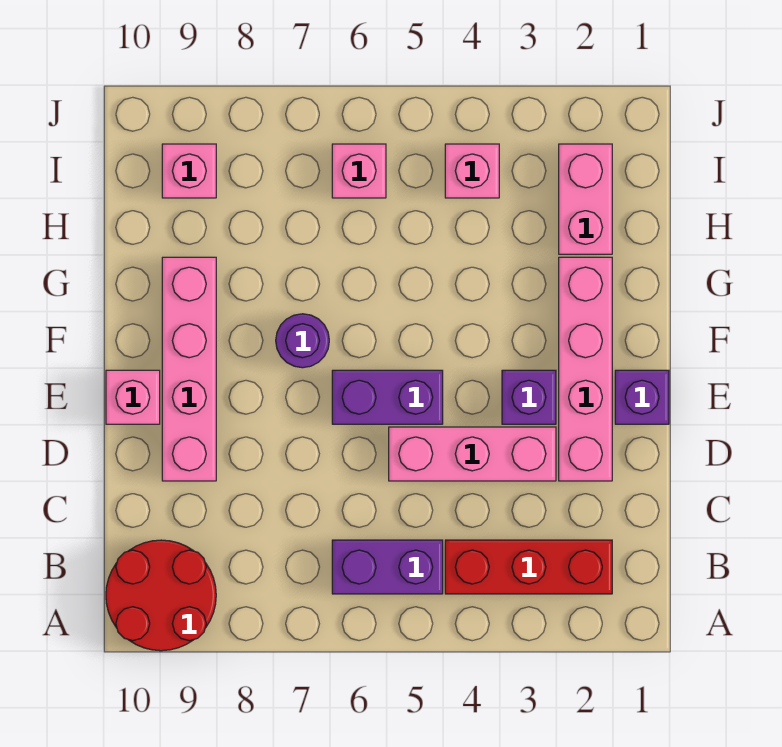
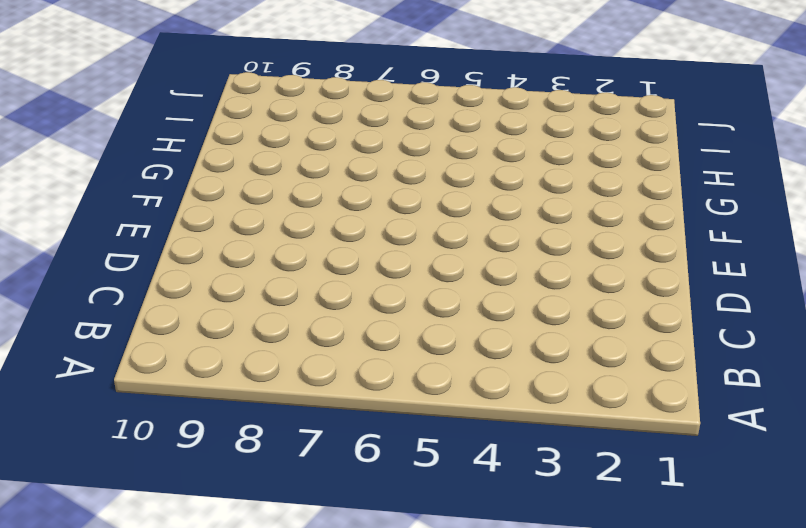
none -> red 2x2 round brick [106,540,216,651]
none -> red 1x3 brick [445,540,612,594]
none -> purple 1x2 brick [332,540,443,594]

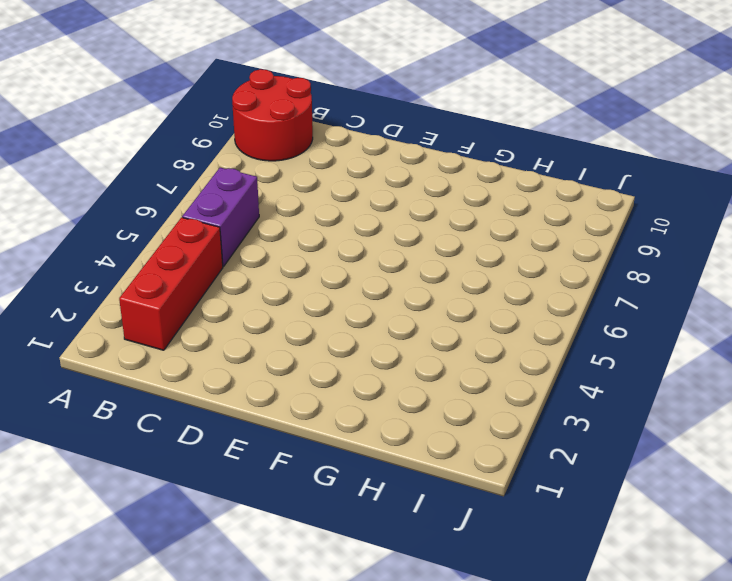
none -> pink 1x4 brick [559,257,612,481]
none -> pink 1x3 brick [389,427,556,481]
none -> pink 1x4 brick [162,257,216,481]

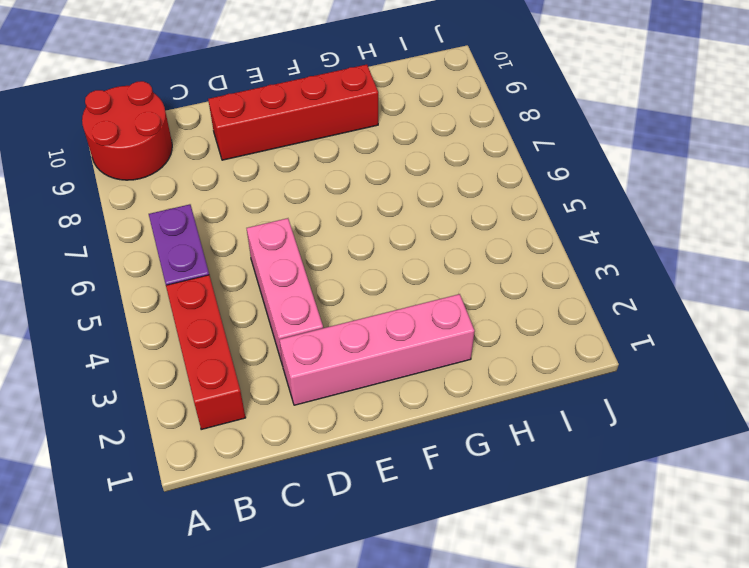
red 1x4 brick [208,65,378,160] -> pink 1x4 brick [162,257,216,481]
none -> purple 1x1 brick [615,370,669,424]
none -> purple 1x1 brick [502,370,556,424]
none -> purple 1x2 brick [332,370,443,424]

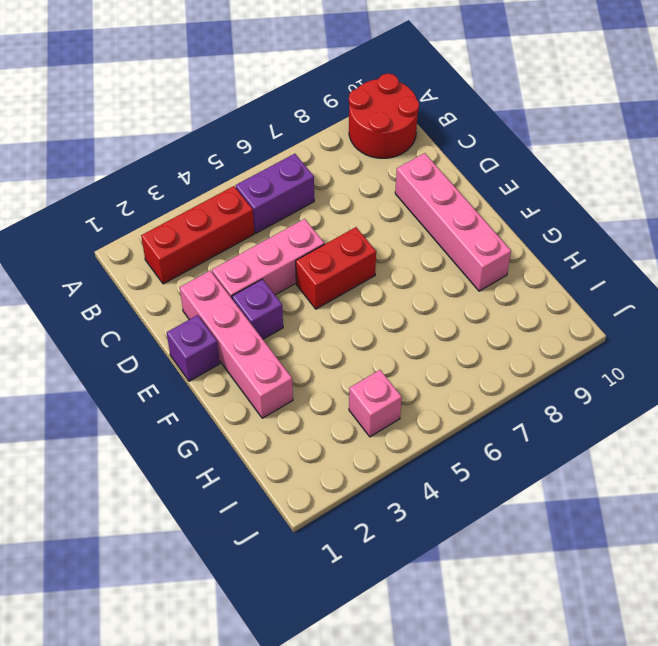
red 1x2 brick [296,227,376,309] -> purple 1x2 brick [332,370,443,424]
none -> pink 1x1 brick [106,370,160,424]
none -> purple 1x1 round brick [276,314,329,368]
none -> pink 1x2 brick [559,144,612,254]

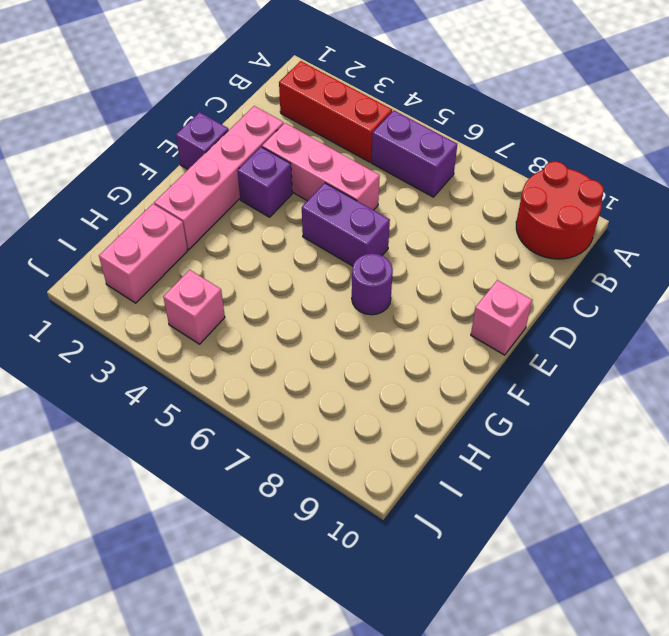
none -> pink 1x4 brick [162,257,216,481]
none -> pink 1x1 brick [332,144,386,198]
none -> pink 1x1 brick [162,144,216,198]

